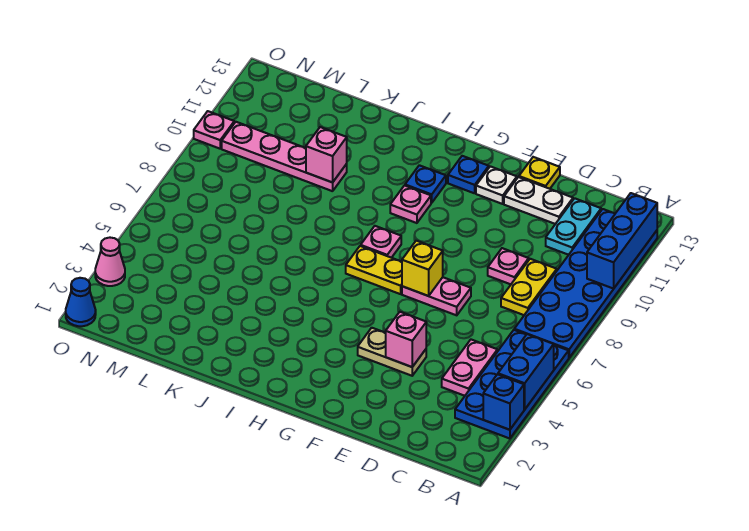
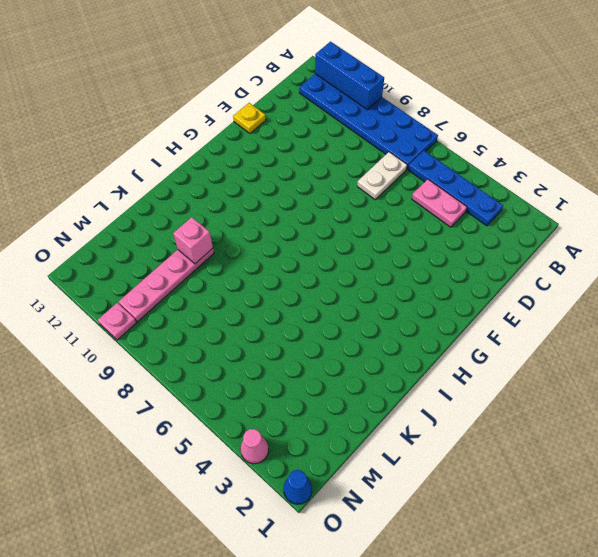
blue 1x4 plate [408,151,503,226] -> blue 2x4 plate [455,330,569,439]
white 1x2 plate [357,152,407,200] -> white 1x2 plate moved to [504,177,573,224]
none -> yellow 1x2 plate [501,259,557,315]
none -> cyan 1x2 plate [546,198,601,255]
none -> pink 1x1 plate [488,248,529,284]

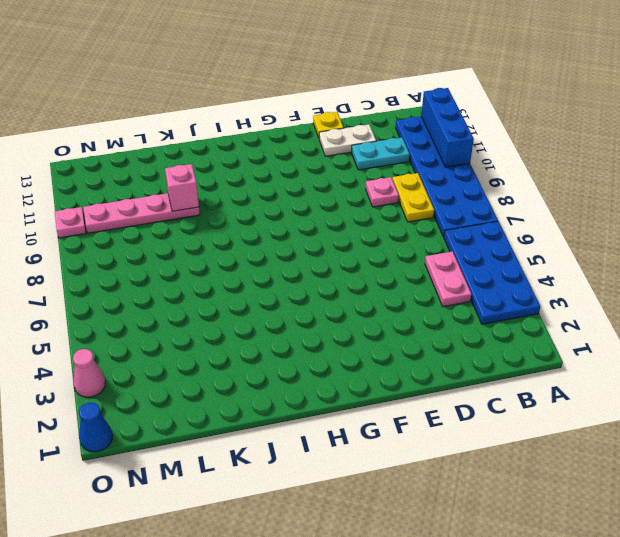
cyan 1x2 plate [352,138,410,170] -> cyan 1x2 plate turned to [546,198,601,255]
none -> tan 1x2 plate [358,328,426,376]
none -> pink 1x2 plate [402,277,471,315]
none -> white 1x1 plate [476,166,517,204]

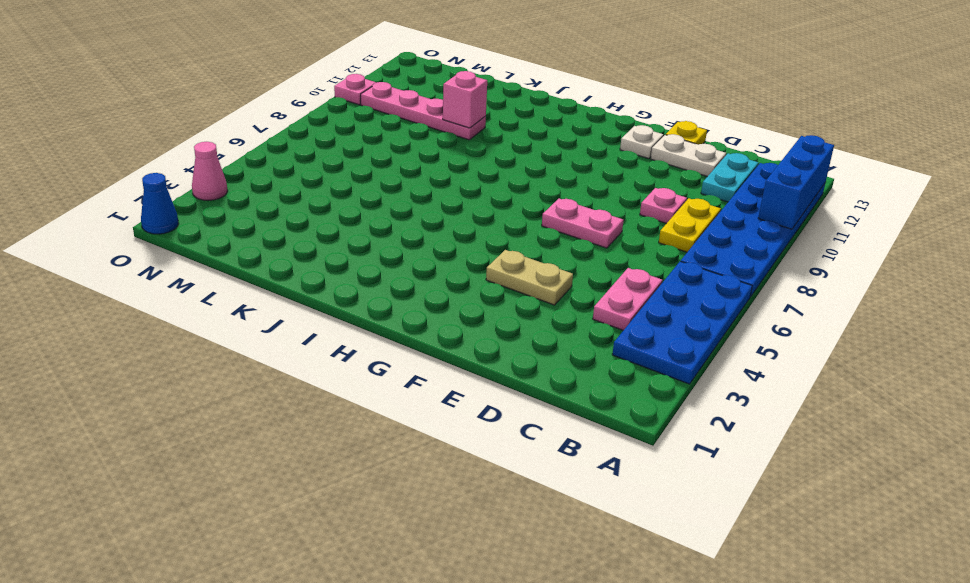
none -> yellow 1x2 plate [346,246,402,294]
none -> blue 1x1 plate [448,156,489,193]
none -> pink 1x1 plate [361,226,401,258]

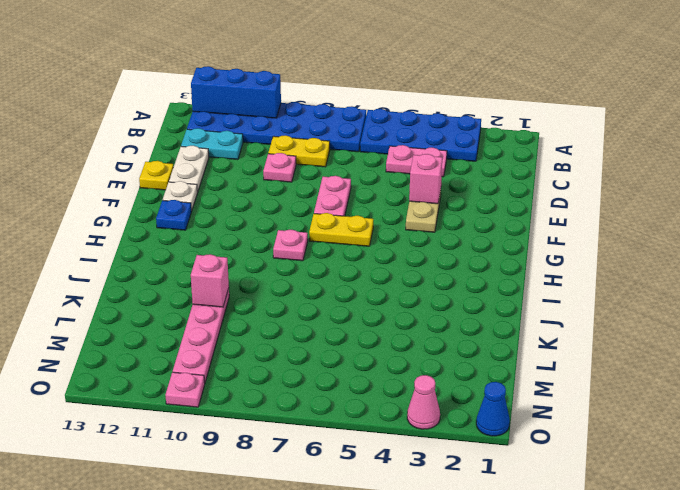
yellow 1x2 plate [309,213,373,246] -> yellow 1x2 plate turned to [346,246,402,294]
none -> pink 1x1 plate [390,186,431,223]
none -> blue 1x1 plate [405,165,446,203]
none -> blue 1x1 brick [483,374,524,430]

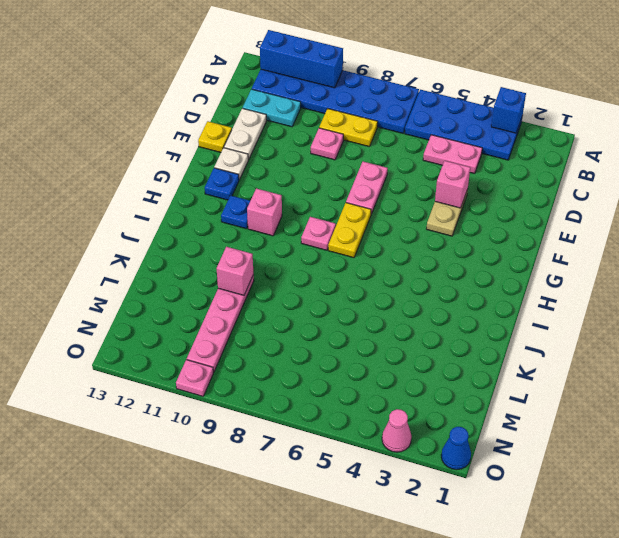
pink 1x1 brick [247,188,282,236] -> pink 1x1 plate [390,186,431,223]
none -> blue 1x2 brick [498,334,554,409]
none -> yellow 1x1 brick [402,241,443,296]

